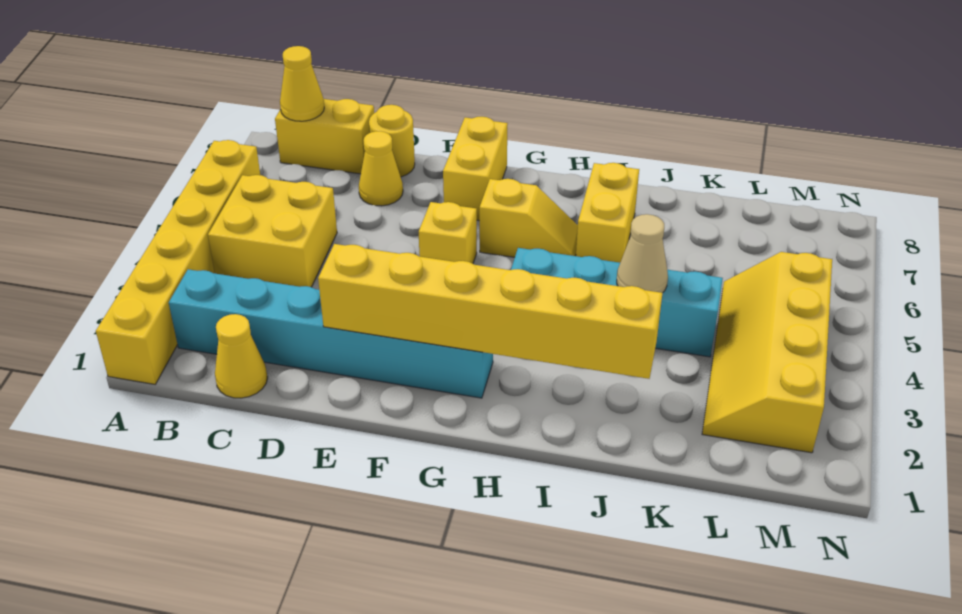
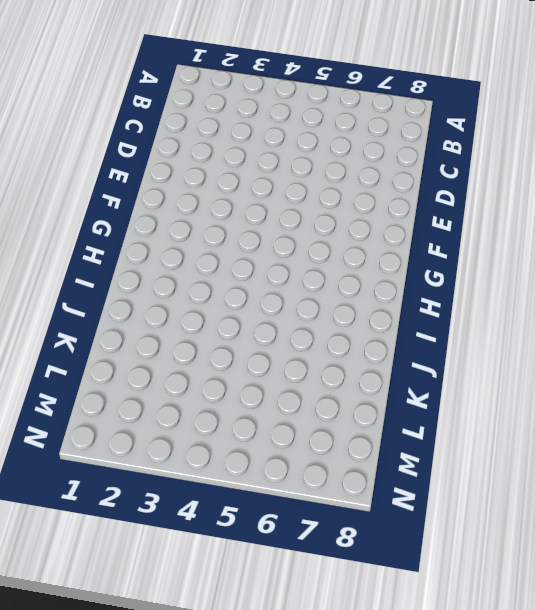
none -> yellow 1x6 brick [96,140,260,384]
none -> cyan 1x6 brick [169,269,493,398]
none -> yellow 2x2 brick [208,175,337,287]

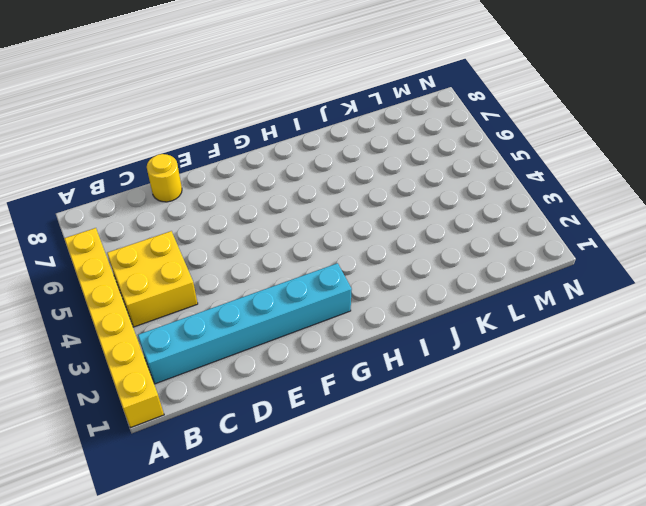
none -> yellow 1x2 brick [275,99,374,174]
none -> yellow 1x1 cone [215,314,268,398]
none -> yellow 1x1 cone [359,131,403,206]

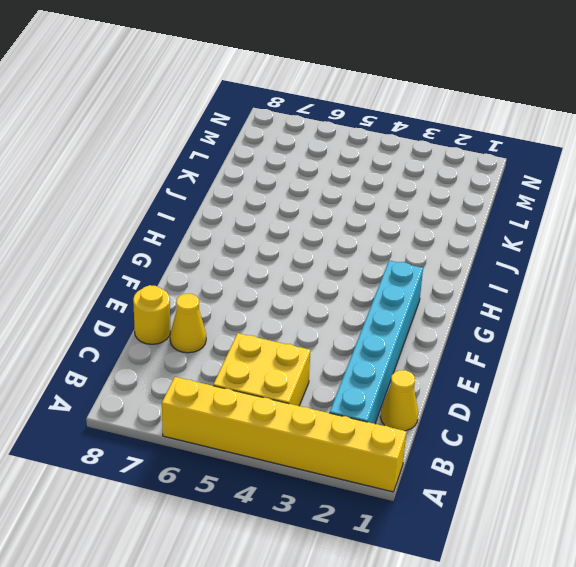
none -> yellow 1x2 brick [275,99,374,174]
none -> yellow 1x1 brick [419,202,477,264]
none -> yellow 1x2 brick [443,117,508,220]

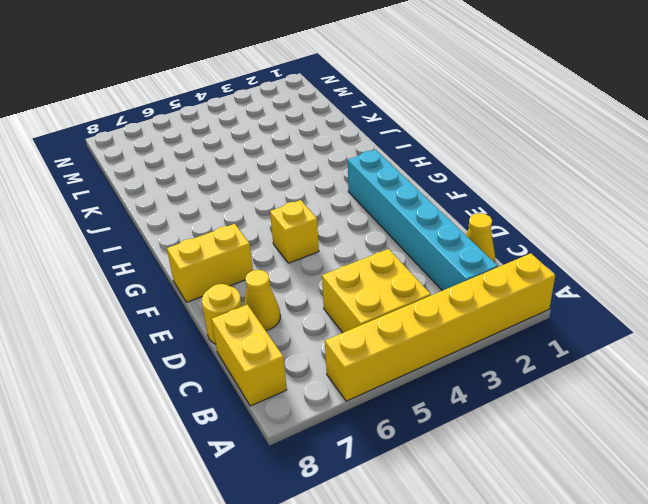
none -> yellow 1x2 slope [479,179,578,257]
none -> cyan 1x4 brick [511,248,723,357]
none -> yellow 1x2 brick [576,163,639,263]

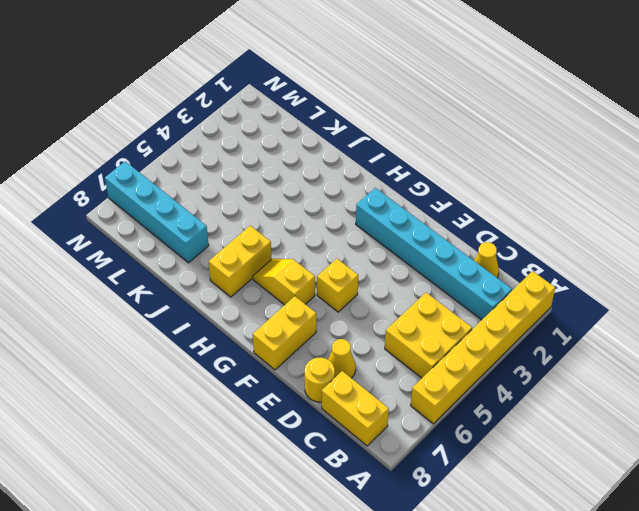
cyan 1x4 brick [105,161,209,263] -> cyan 1x4 brick moved to [511,248,723,357]
none -> yellow 2x4 slope [702,252,832,453]
none -> yellow 1x1 cone [280,46,324,121]
none -> yellow 1x6 brick [318,244,662,379]

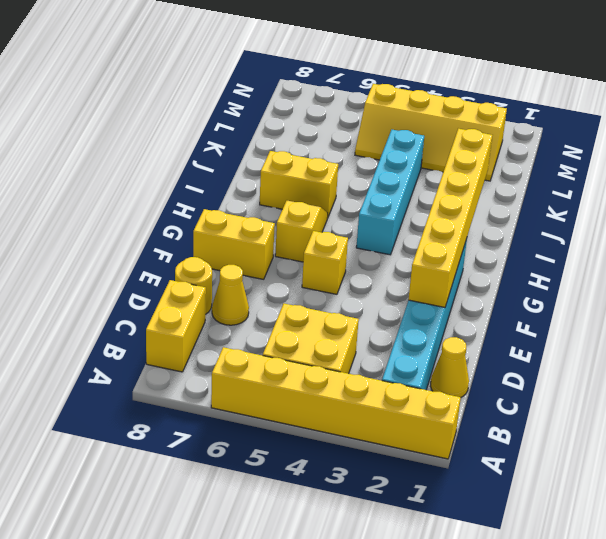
none -> yellow 1x1 cone [280,46,324,121]
none -> tan 1x1 cone [617,214,668,293]

